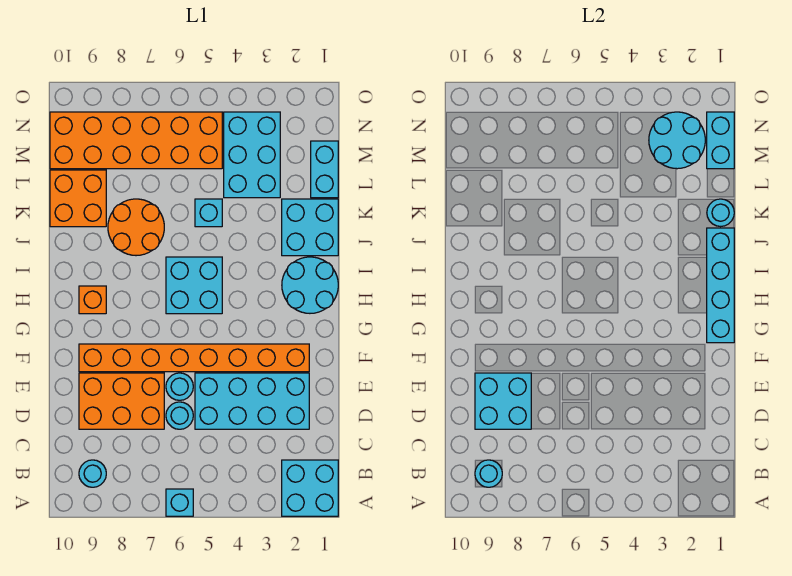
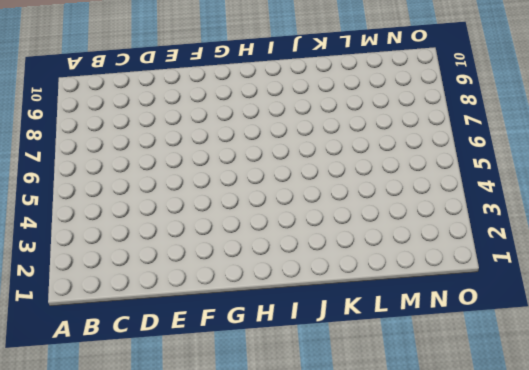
none -> cyan 2x2 brick [282,460,338,516]
none -> cyan 1x1 brick [166,489,193,516]
none -> cyan 1x1 round brick [79,460,106,487]

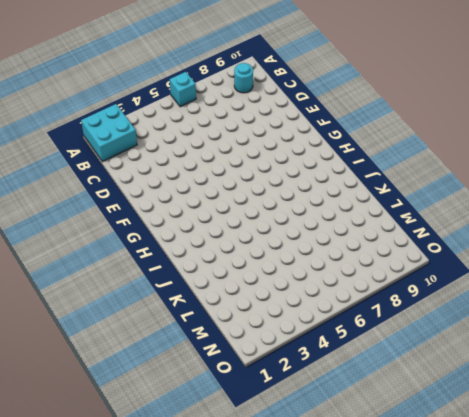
none -> cyan 2x4 brick [195,373,309,429]
none -> cyan 1x1 round brick [166,402,193,429]
none -> orange 2x3 brick [79,373,164,429]

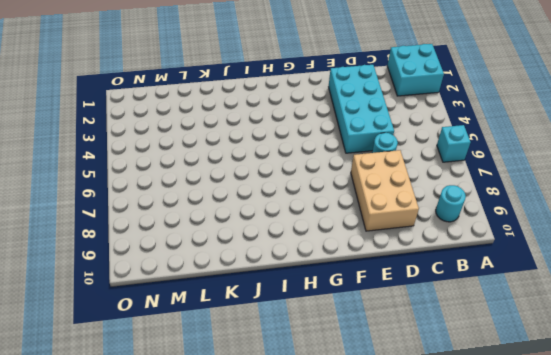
tan 2x3 brick [351,150,419,231] -> orange 2x3 brick [79,373,164,429]
none -> cyan 1x1 round brick [166,373,193,400]
none -> orange 1x8 brick [79,344,309,372]
none -> cyan 2x2 round brick [282,257,338,313]

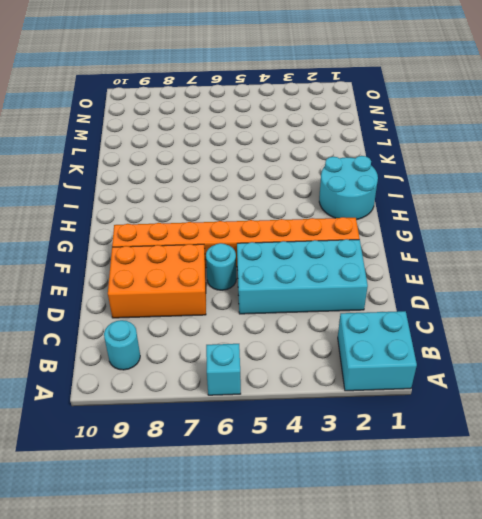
none -> cyan 1x1 round brick [166,402,193,429]
none -> cyan 2x2 brick [166,257,222,314]
none -> orange 1x1 brick [79,286,106,314]

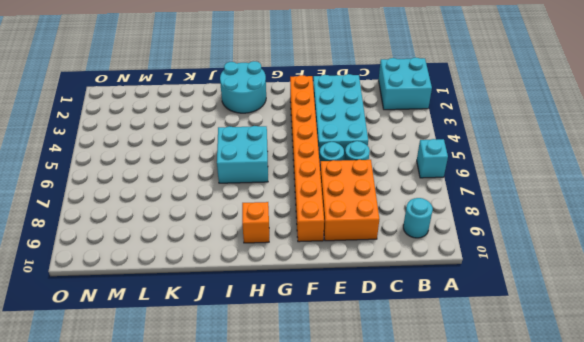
none -> cyan 2x2 brick [282,199,338,256]
none -> orange 2x2 round brick [108,199,164,256]
none -> cyan 1x1 brick [195,199,222,227]

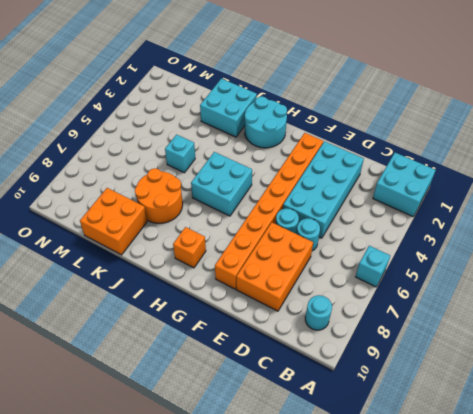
none -> cyan 1x2 brick [311,141,338,198]
none -> cyan 2x3 brick [224,112,280,198]
none -> orange 2x6 brick [50,112,222,169]

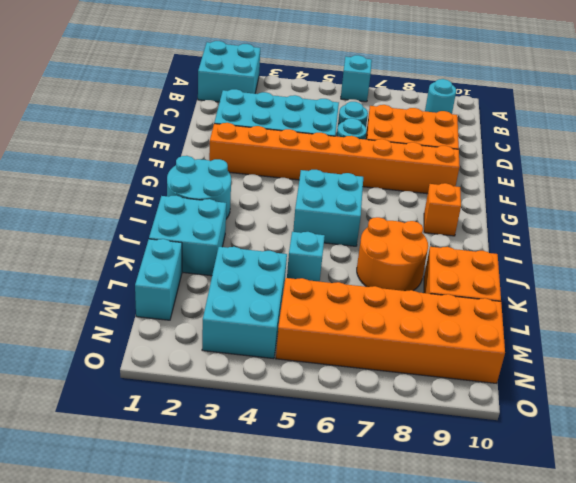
none -> cyan 1x1 round brick [475,460,502,487]
none -> cyan 2x2 brick [475,373,531,429]
none -> cyan 1x4 brick [707,228,734,343]

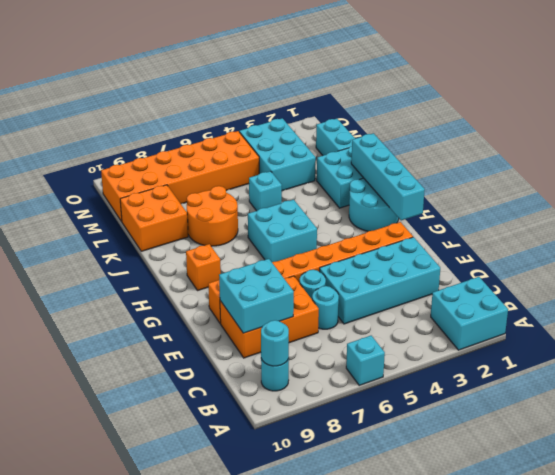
none -> cyan 1x1 round brick [707,199,734,227]
none -> cyan 1x2 brick [707,112,734,169]
none -> cyan 2x2 round brick [649,112,705,169]

